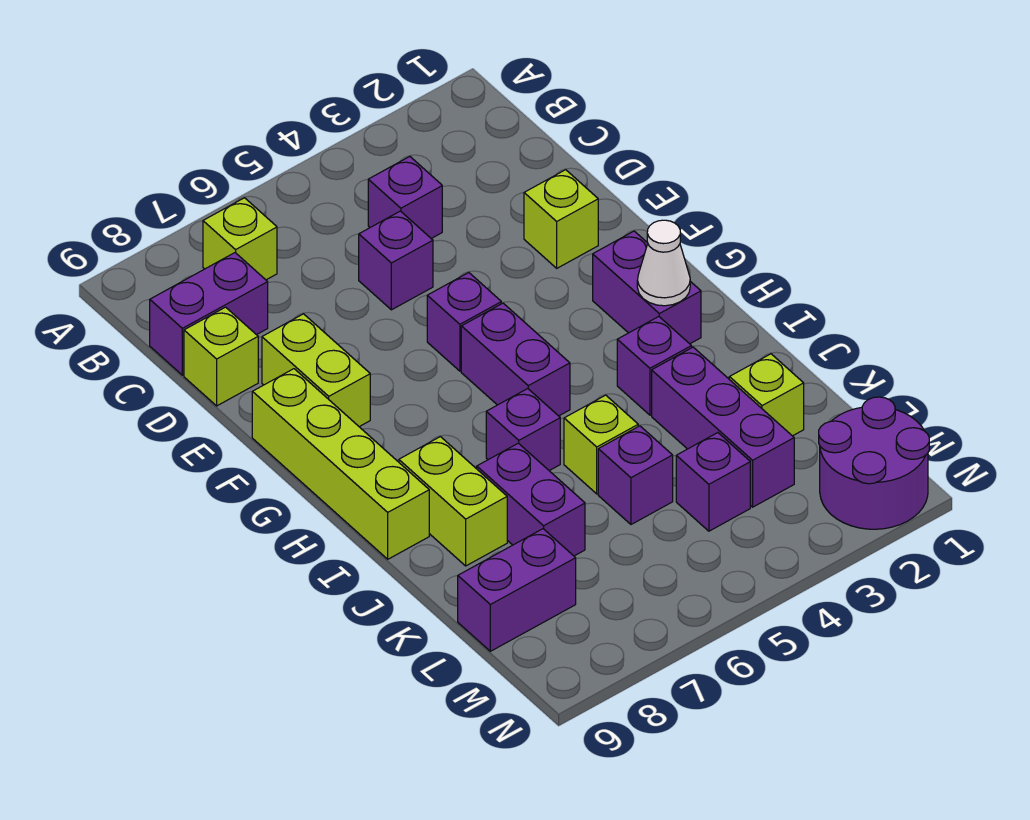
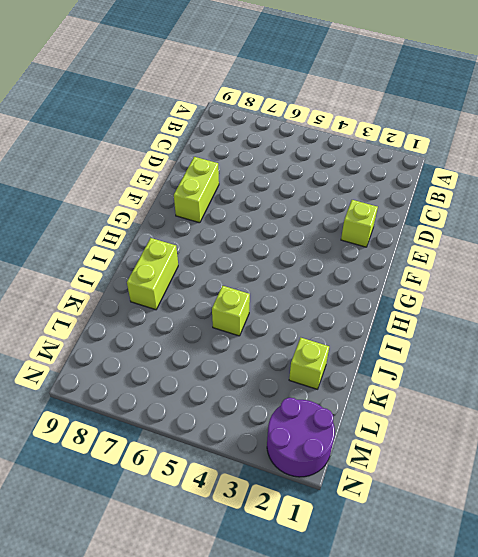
none -> lime 1x1 brick [203,198,277,280]
none -> purple 1x1 brick [368,157,442,238]
none -> purple 1x2 brick [150,253,268,375]

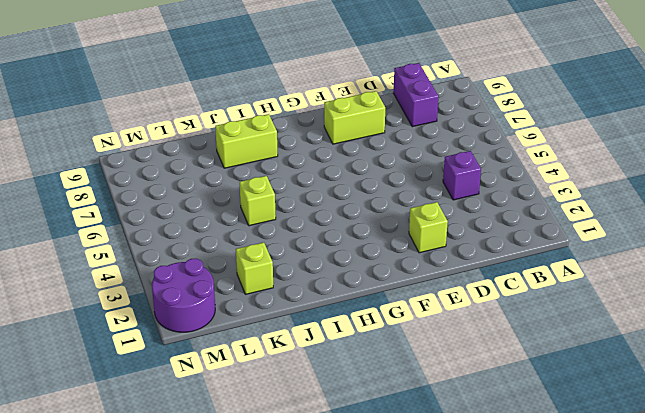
none -> lime 1x1 brick [203,198,277,280]
none -> purple 1x1 brick [359,211,433,310]
none -> lime 1x1 brick [184,307,258,406]

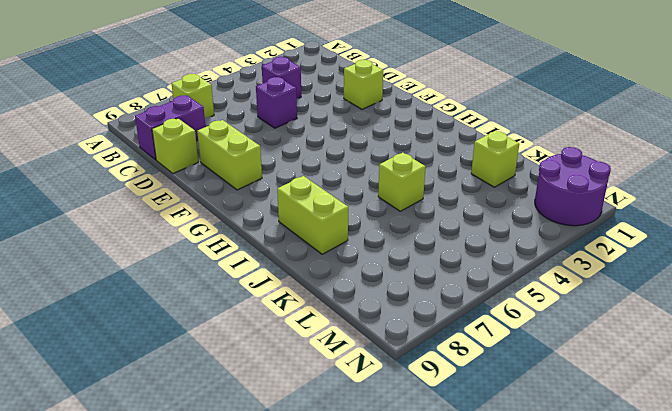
none -> purple 1x1 brick [427,273,501,371]
none -> lime 1x4 brick [252,369,429,559]
none -> purple 1x2 brick [593,231,701,344]

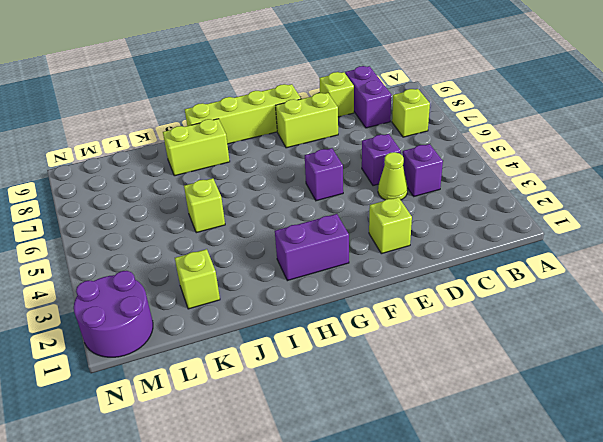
lime 1x1 cone [378,152,408,200] -> none
none -> purple 1x2 brick [461,303,570,416]
none -> purple 1x1 brick [617,317,692,415]
none -> purple 1x1 brick [486,389,560,471]

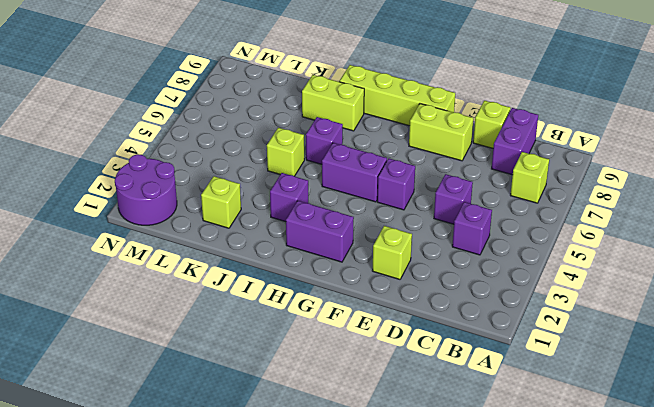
none -> purple 1x3 brick [652,347,794,507]
none -> purple 1x2 brick [477,443,585,556]
none -> purple 1x1 brick [598,426,673,524]

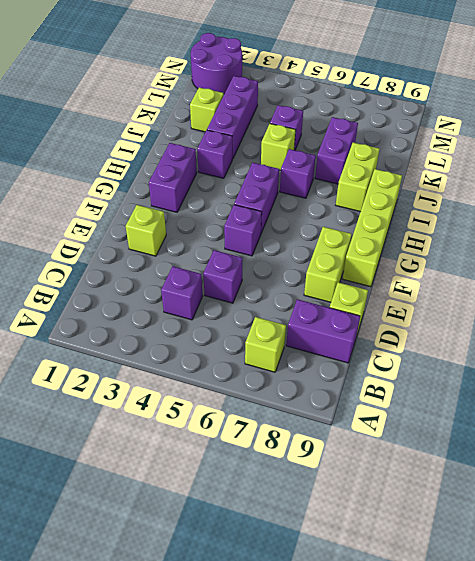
none -> purple 1x1 brick [676,433,750,531]
none -> purple 1x2 brick [458,529,576,651]
none -> white 1x1 cone [637,220,690,306]

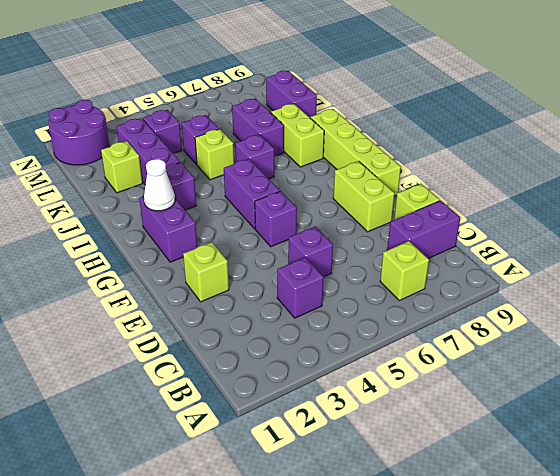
purple 1x2 brick [266,71,317,117] -> purple 1x2 brick turned to [458,529,576,651]

